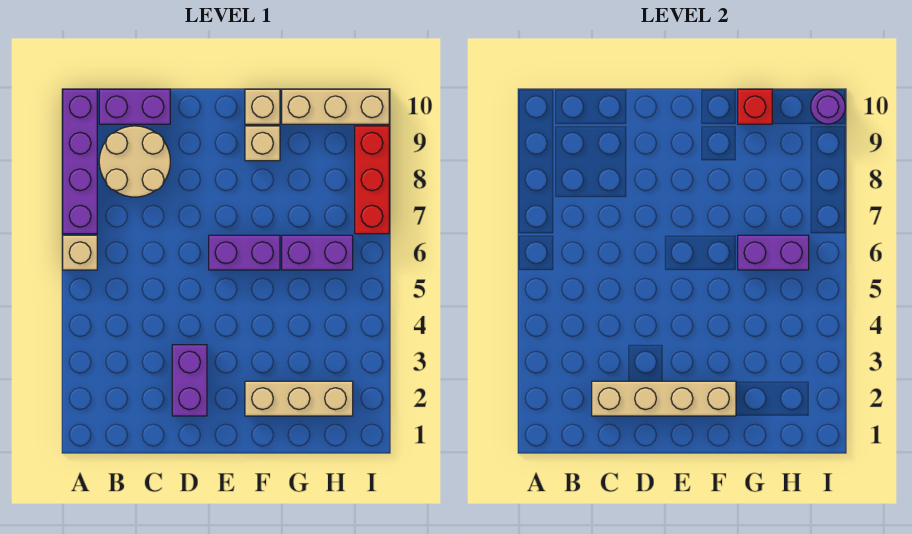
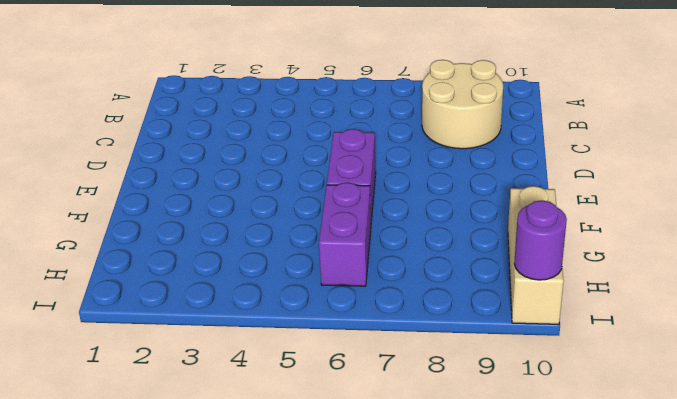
none -> tan 1x1 brick [63,235,97,270]
none -> purple 1x4 brick [63,89,97,234]
none -> purple 1x2 brick [99,89,170,124]

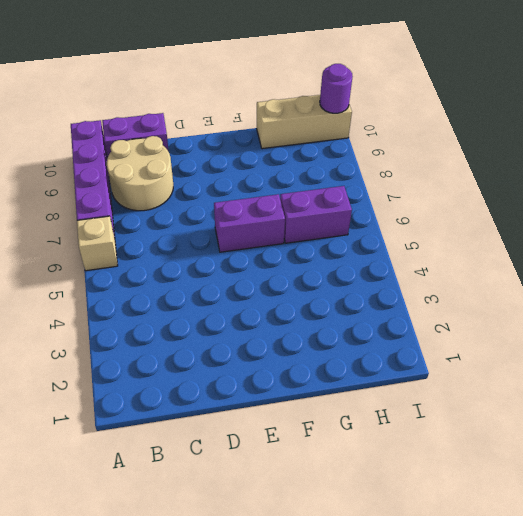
none -> purple 1x2 brick [172,345,207,416]
none -> tan 1x3 brick [245,381,353,416]
none -> tan 1x1 brick [245,126,280,161]

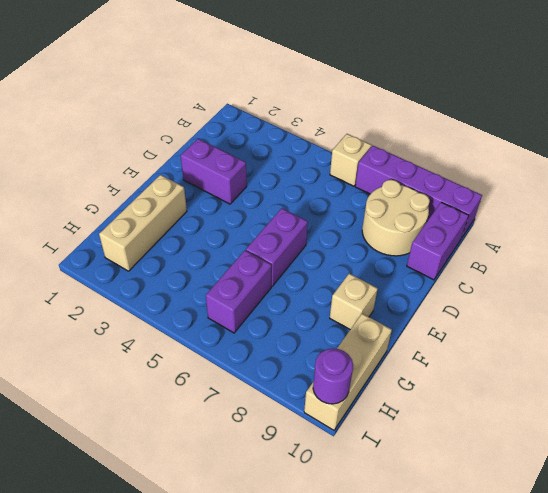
none -> tan 1x1 brick [245,89,280,124]
none -> red 1x3 brick [355,126,389,234]
none -> tan 1x4 brick [592,381,736,416]

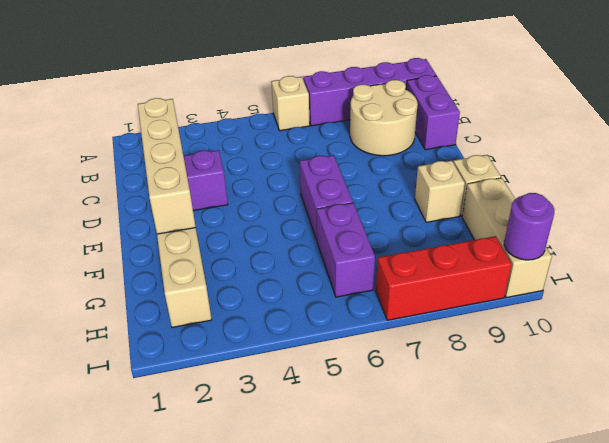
none -> purple 1x2 brick [738,235,809,270]
none -> red 1x1 brick [738,89,772,124]

